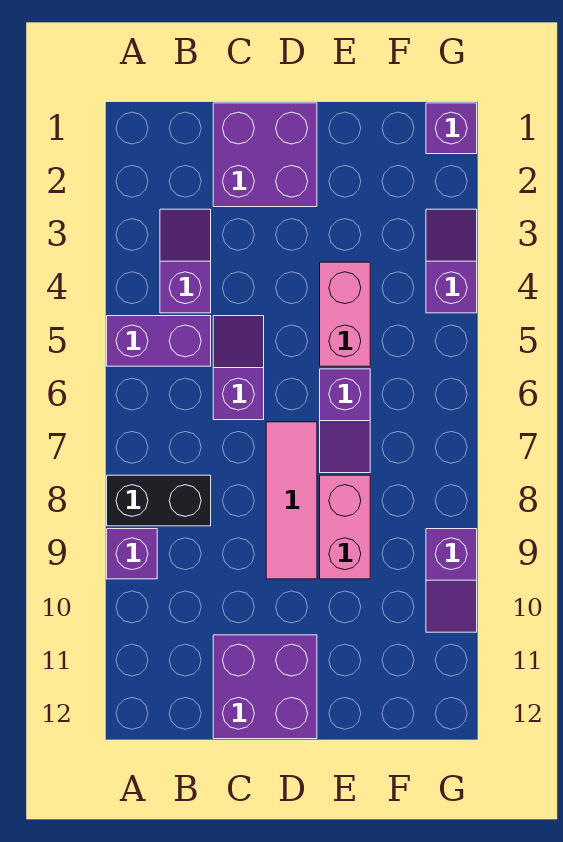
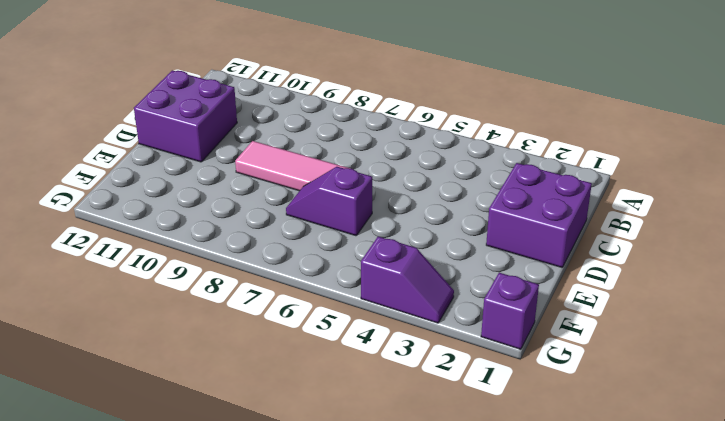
none -> purple 1x2 brick [107,316,211,366]
none -> black 1x2 brick [107,475,211,526]
none -> purple 1x1 brick [107,529,157,579]

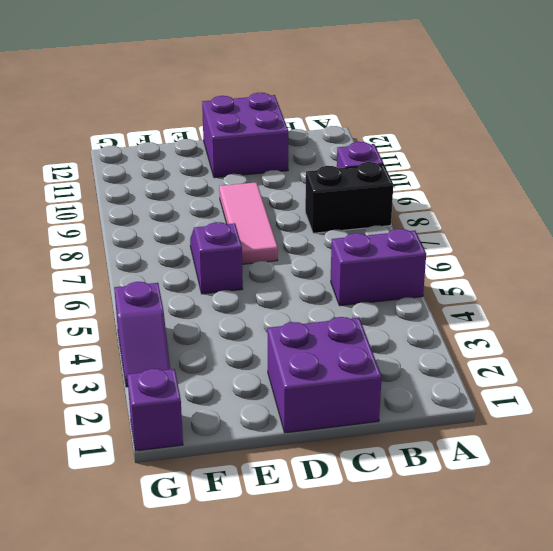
none -> purple 1x2 slope [160,209,211,313]
none -> purple 1x2 slope [213,316,264,420]
none -> pink 1x2 brick [320,262,370,366]

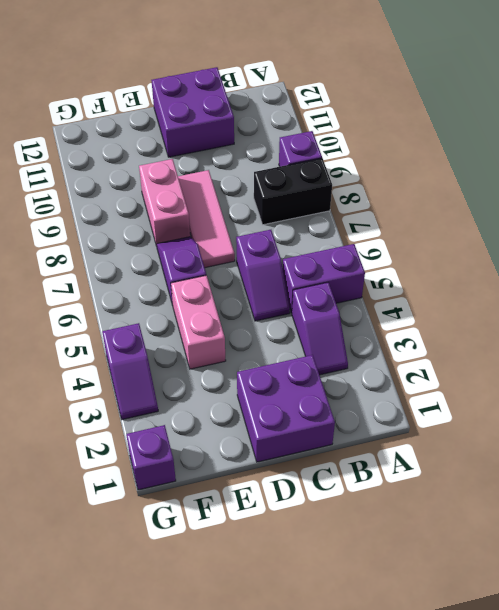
none -> purple 1x2 slope [426,529,477,632]

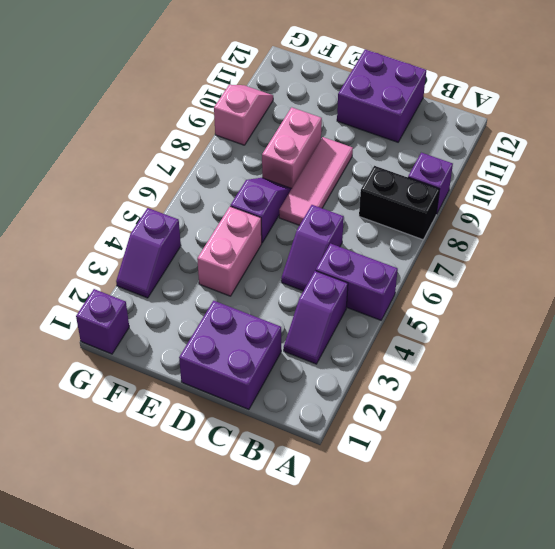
pink 1x2 slope [214,85,273,145] -> purple 1x2 slope [426,529,477,632]

